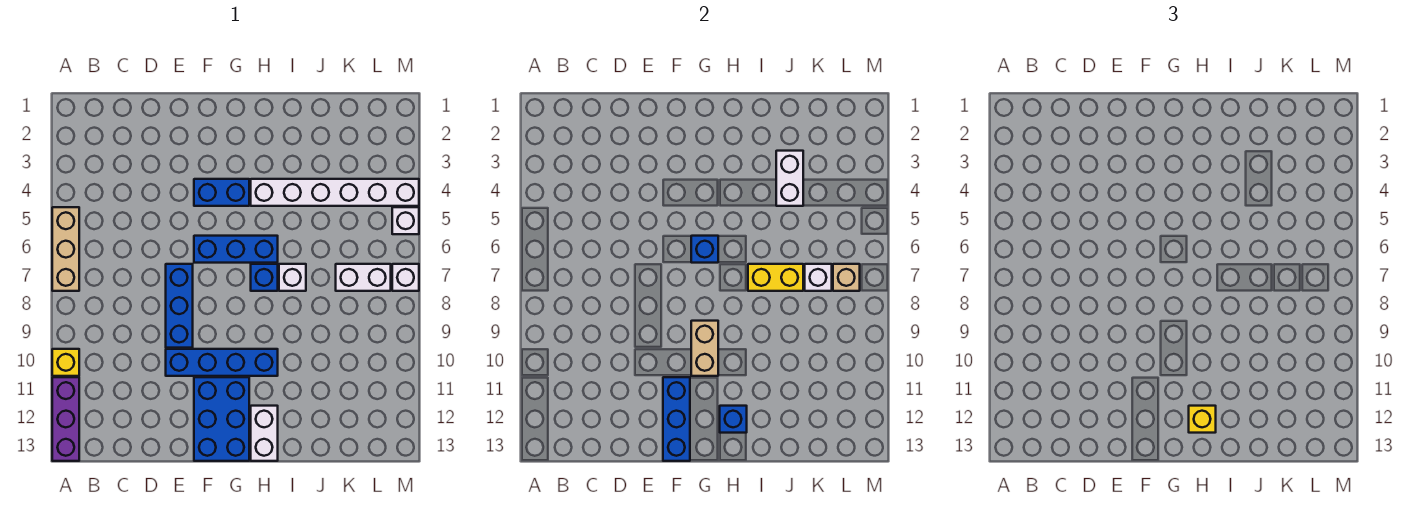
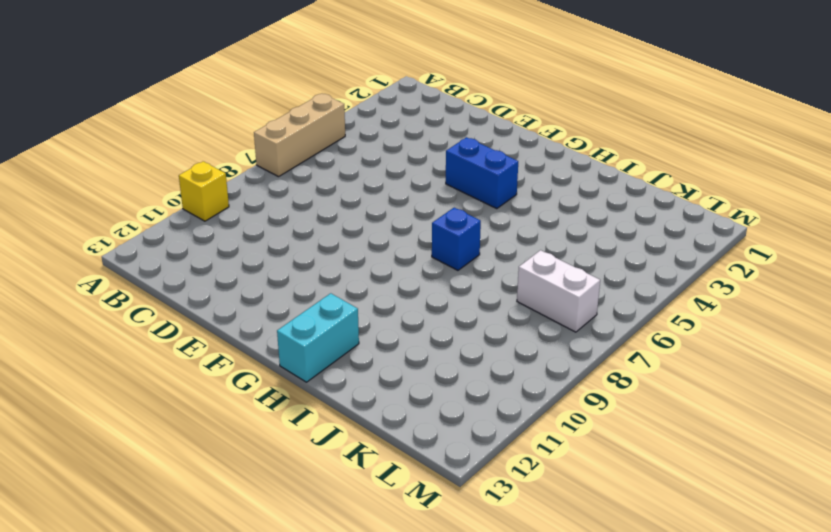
cyan 1x2 brick [277,293,359,382] -> white 1x2 brick [251,406,278,461]
none -> purple 1x3 brick [52,377,79,461]
none -> blue 1x3 brick [166,264,193,348]
none -> blue 1x4 brick [166,349,278,376]

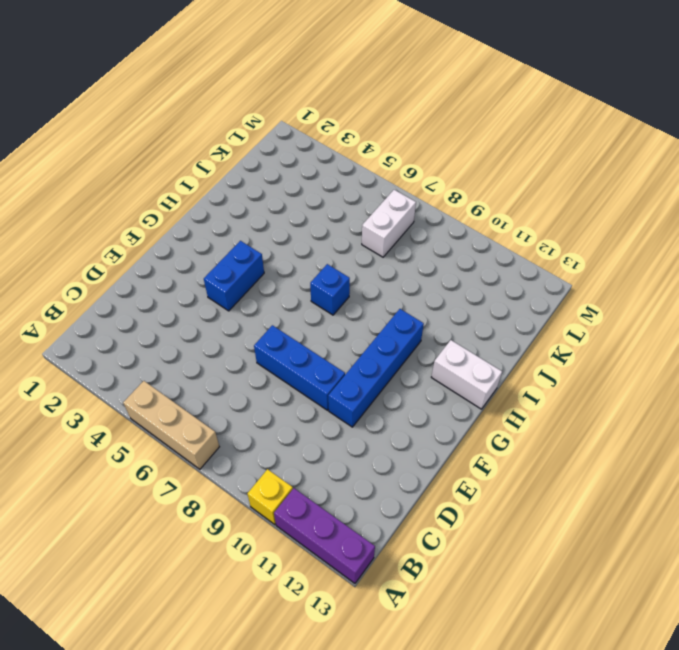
none -> blue 1x3 brick [194,236,278,263]
none -> blue 2x3 brick [194,377,249,461]
none -> white 1x6 brick [251,179,419,206]

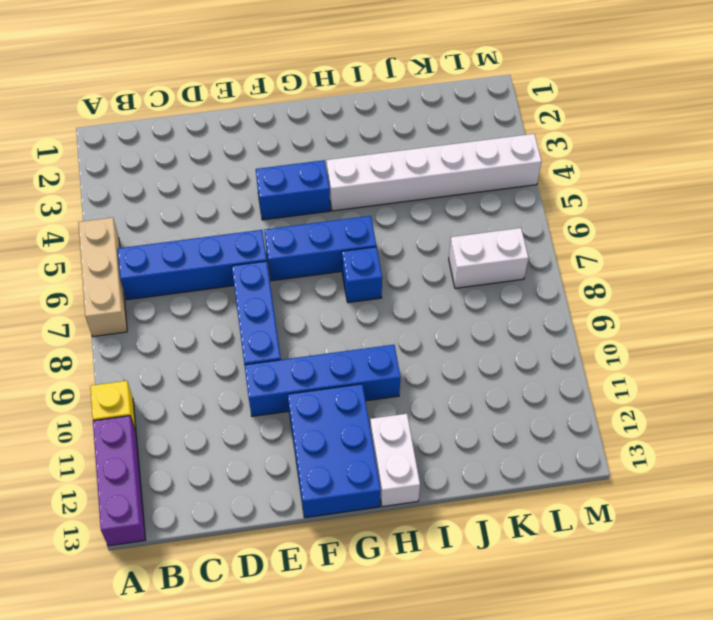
blue 1x4 brick [118,230,267,300] -> none
none -> white 1x1 brick [279,264,306,291]
none -> white 1x1 brick [392,207,419,234]
none -> white 1x1 brick [392,264,419,291]

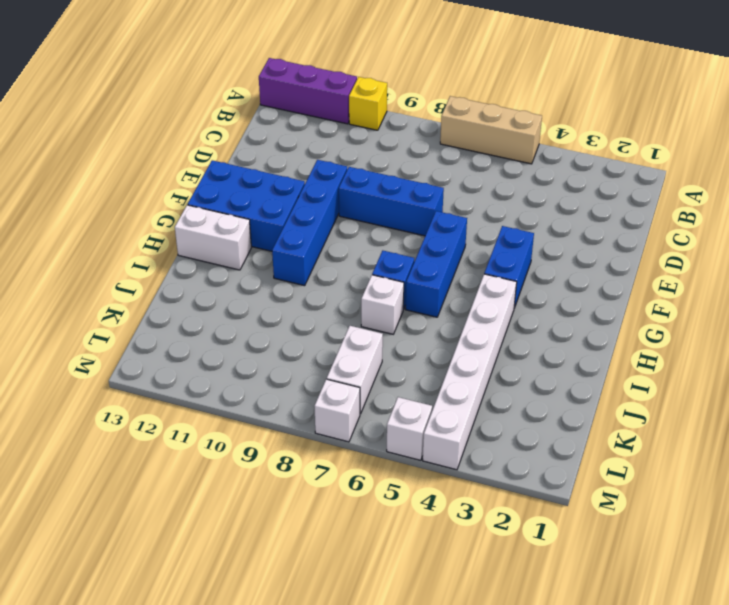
none -> blue 1x3 brick [663,377,690,461]
none -> blue 1x1 brick [691,236,718,263]
none -> tan 1x2 brick [691,321,718,376]

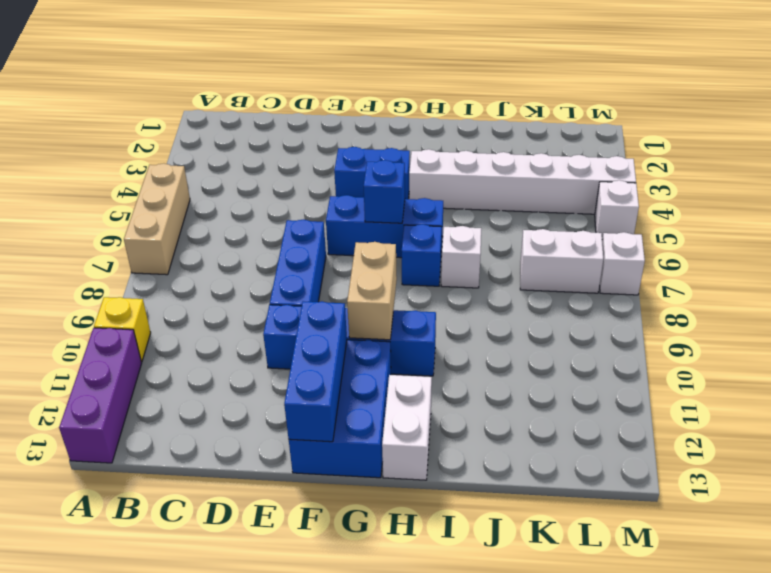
none -> blue 1x1 brick [720,406,747,433]
none -> yellow 1x2 brick [748,264,803,291]
none -> white 1x2 brick [776,151,803,206]

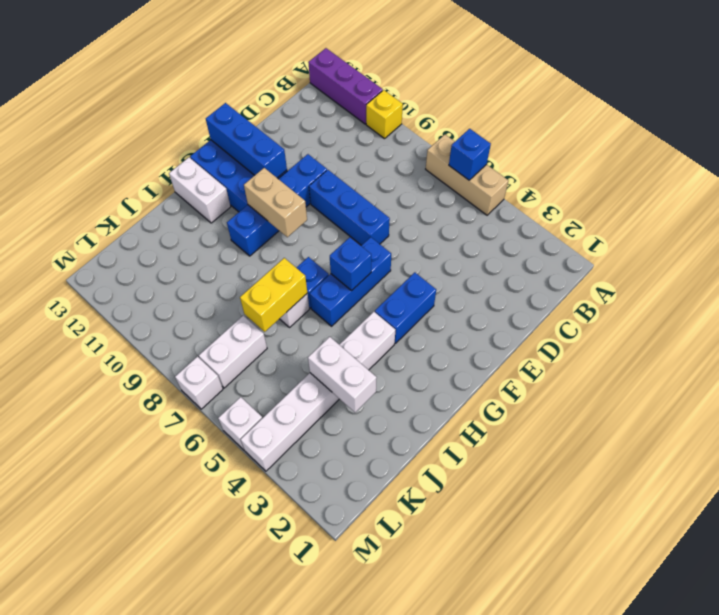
blue 1x1 brick [449,129,491,180] -> blue 1x1 brick moved to [720,406,747,433]
none -> white 1x1 brick [805,264,832,291]
none -> tan 1x1 brick [833,264,860,291]
none -> yellow 1x1 brick [1189,406,1216,433]

